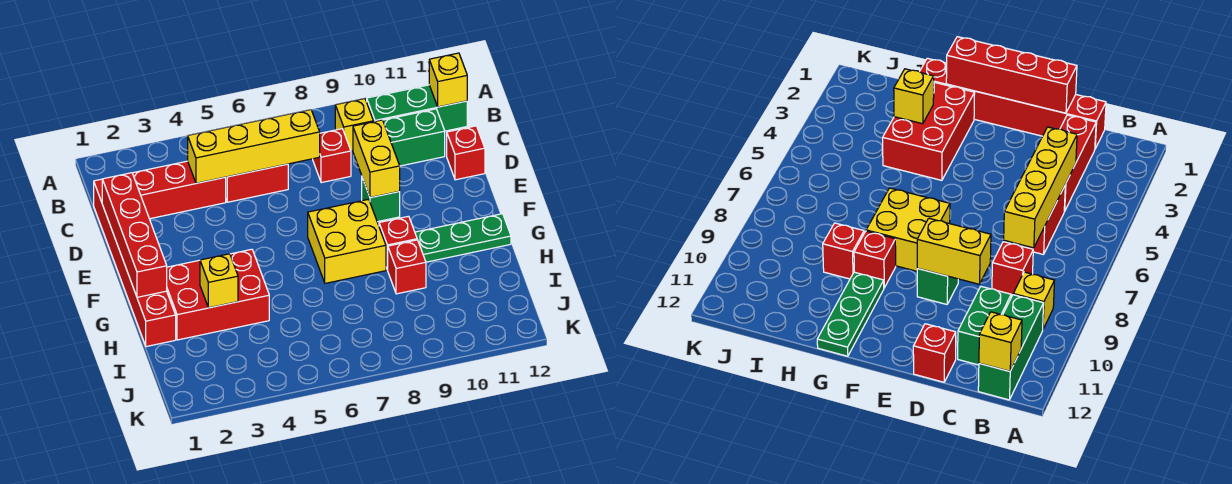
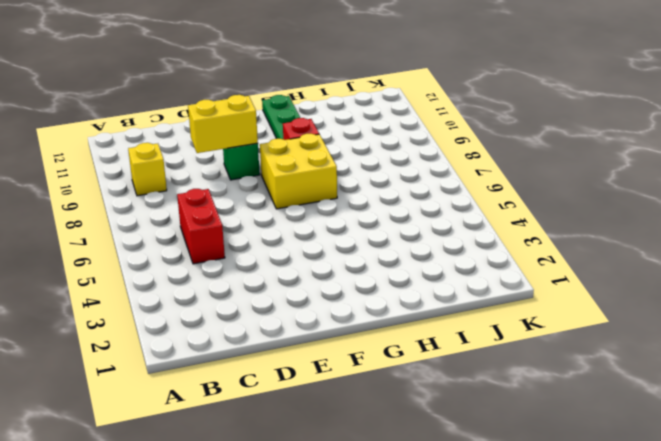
none -> green 1x3 brick [367,85,467,131]
none -> red 1x6 brick [94,179,176,347]
none -> red 1x3 brick [133,161,226,219]

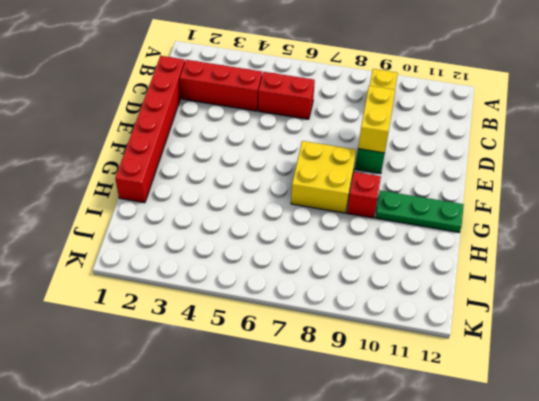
none -> green 1x3 brick [367,85,467,131]
none -> red 1x1 brick [313,129,351,183]
none -> green 1x2 brick [383,109,445,166]

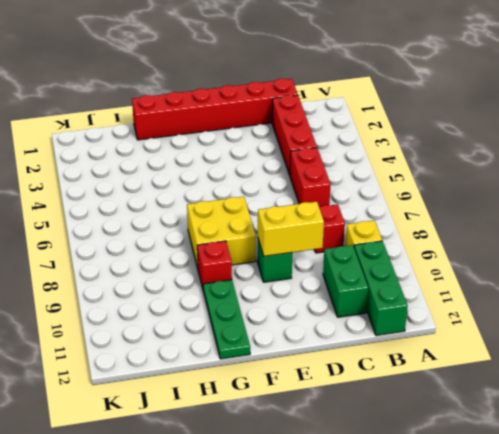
none -> red 1x1 brick [447,126,485,180]
none -> red 2x3 brick [167,249,269,340]
none -> red 1x1 brick [388,240,426,294]

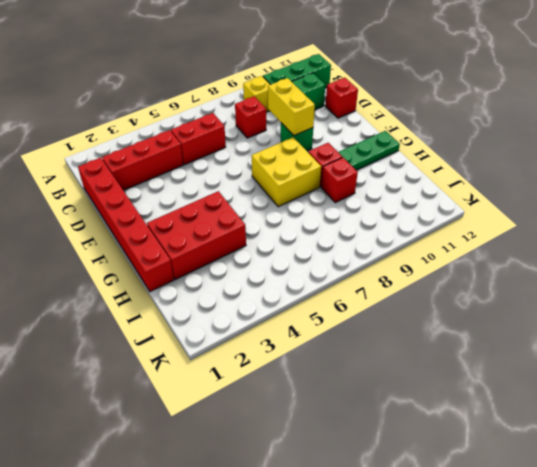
none -> yellow 1x1 brick [429,53,467,107]
none -> yellow 1x4 brick [188,110,320,183]
none -> red 1x4 brick [102,173,167,297]

